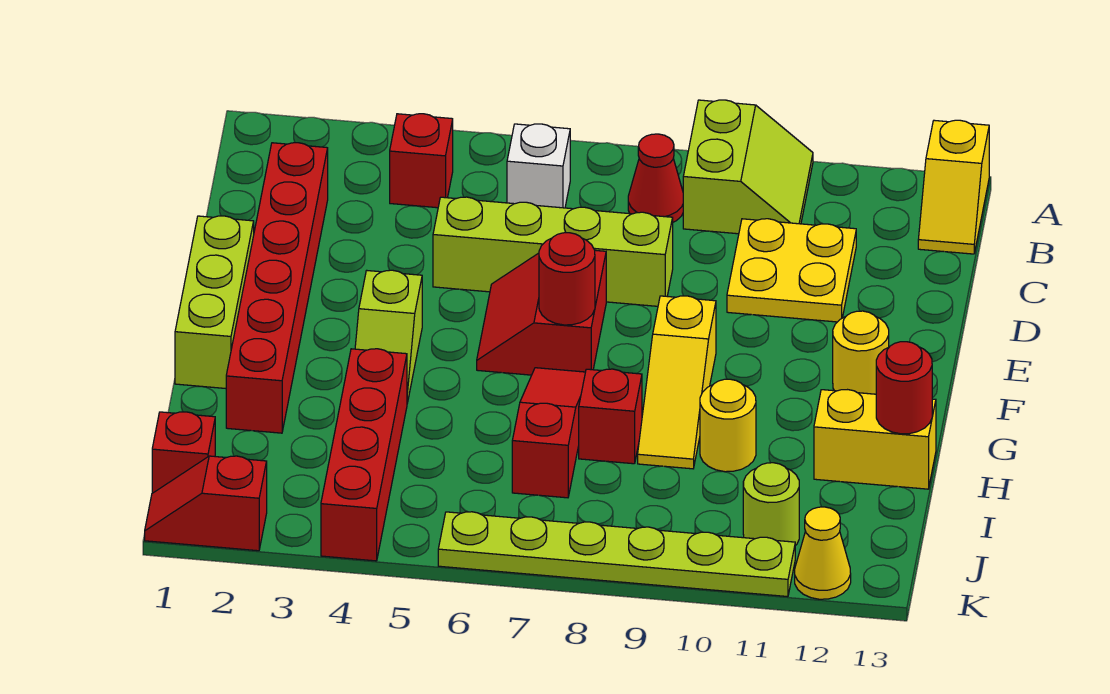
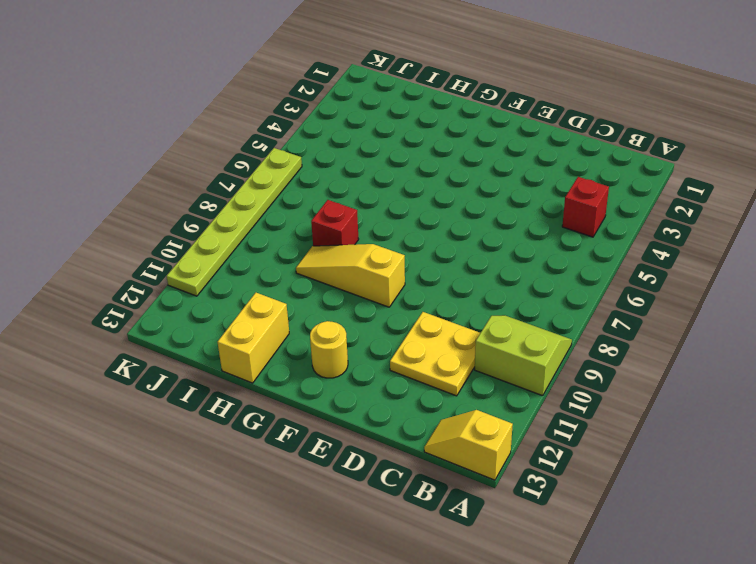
lime 2x2 slope [475,315,572,396] -> lime 2x2 slope turned to [683,100,813,234]
none -> white 1x1 brick [507,124,570,208]
none -> red 1x1 cone [628,134,683,222]
none -> red 1x6 brick [226,143,328,433]

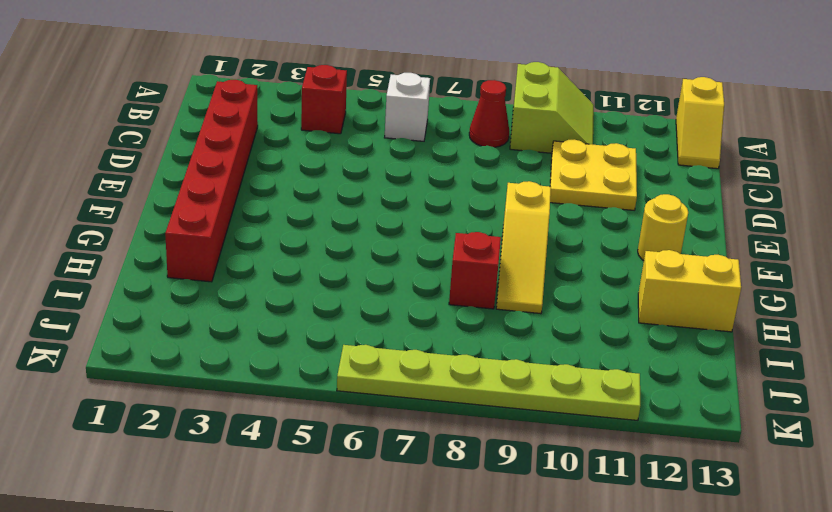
none -> lime 1x4 brick [433,197,673,306]
none -> lime 1x3 brick [175,216,254,388]
none -> red 2x2 slope [477,250,606,375]

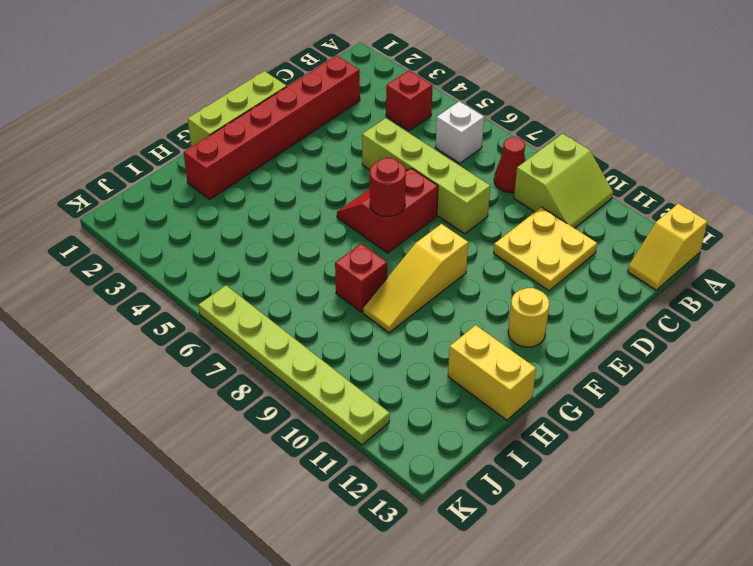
none -> lime 1x2 slope [355,270,422,403]
none -> red 1x3 slope [512,368,585,498]
none -> red 1x4 brick [321,349,407,561]

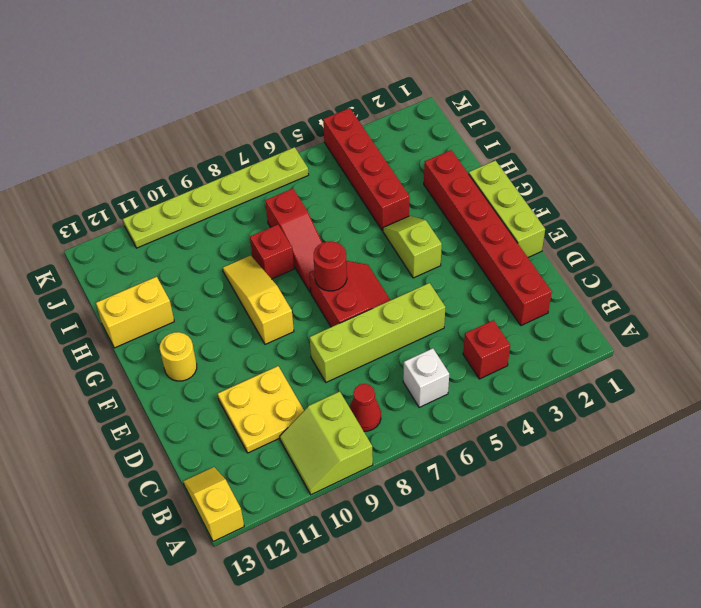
none -> yellow 1x1 round brick [700,379,756,472]
none -> red 1x1 brick [152,412,215,493]
none -> lime 1x1 round brick [743,463,799,546]

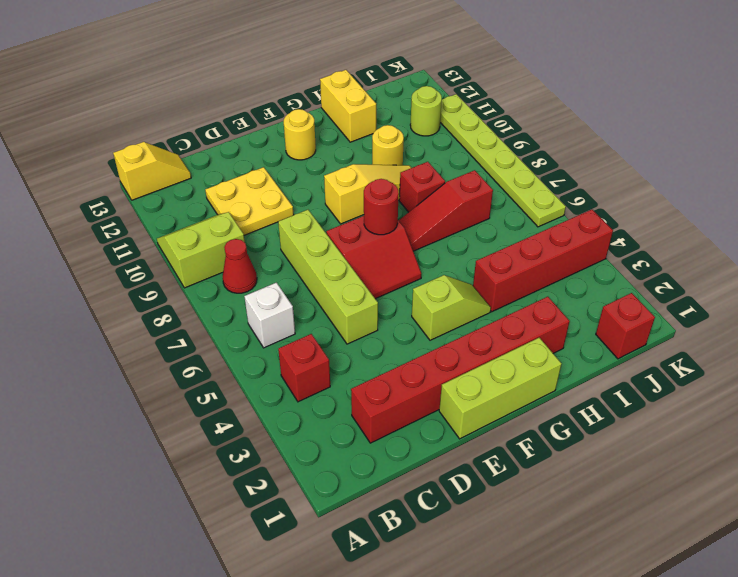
none -> red 1x2 slope [145,456,267,551]
none -> yellow 1x1 cone [795,507,851,599]
none -> red 1x1 round brick [876,342,932,434]

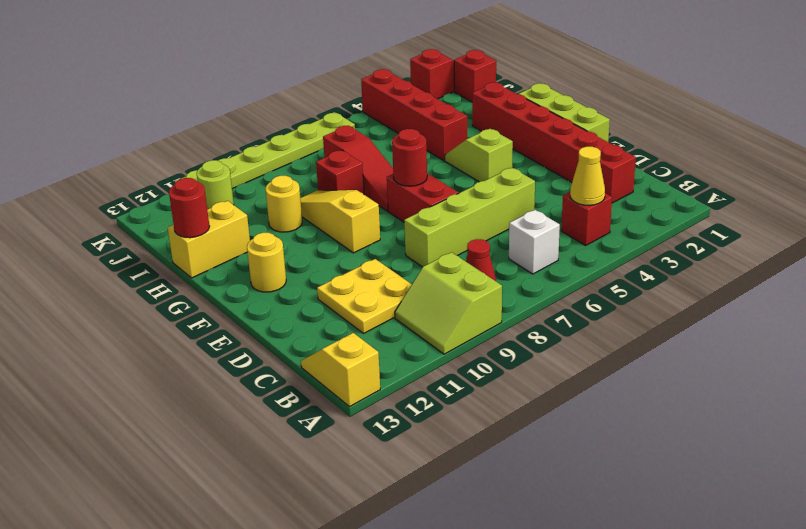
yellow 1x1 cone [570,147,605,205] -> yellow 1x1 cone moved to [795,507,851,599]

